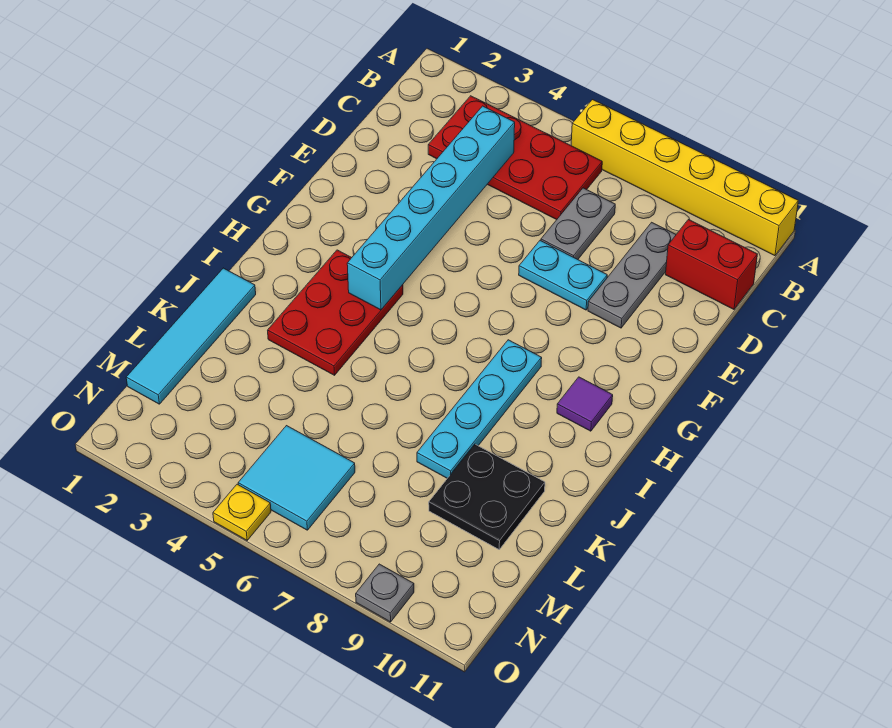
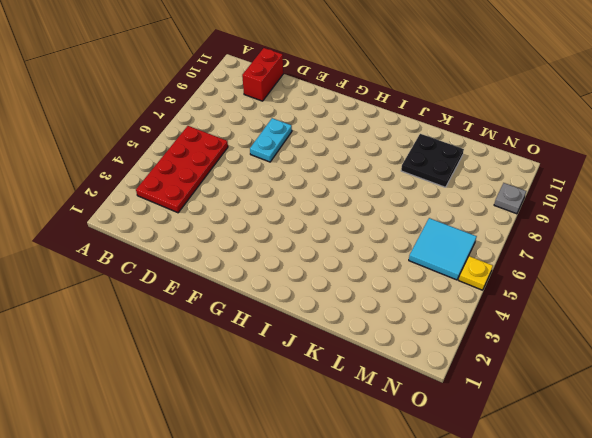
none -> yellow 1x6 brick [571,100,798,256]
none -> grey 1x2 plate [541,188,615,259]
none -> grey 1x3 plate [588,222,676,328]

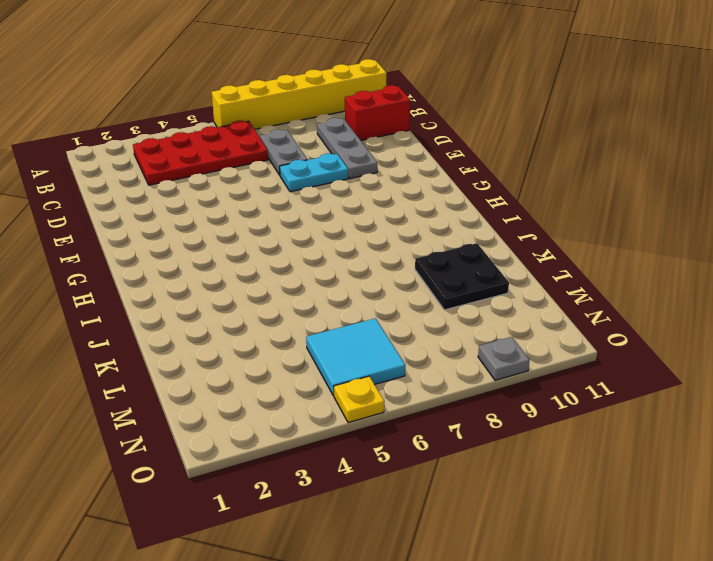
none -> red 2x3 plate [268,250,403,375]
none -> cyan 1x4 plate [417,340,542,478]
none -> purple 1x1 tile [557,377,613,431]

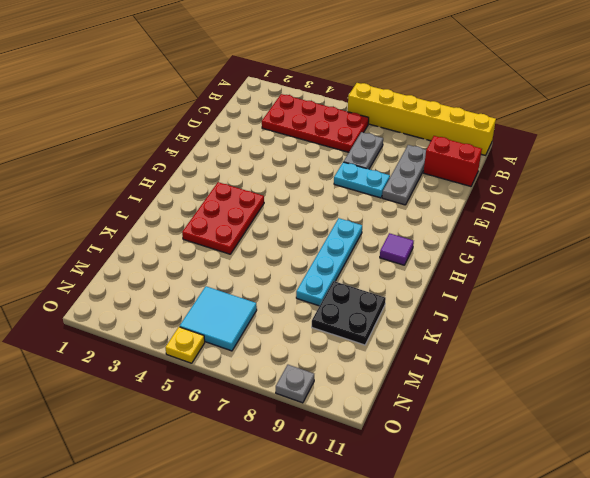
none -> cyan 1x4 tile [126,268,256,404]
none -> cyan 1x6 brick [347,106,515,310]

